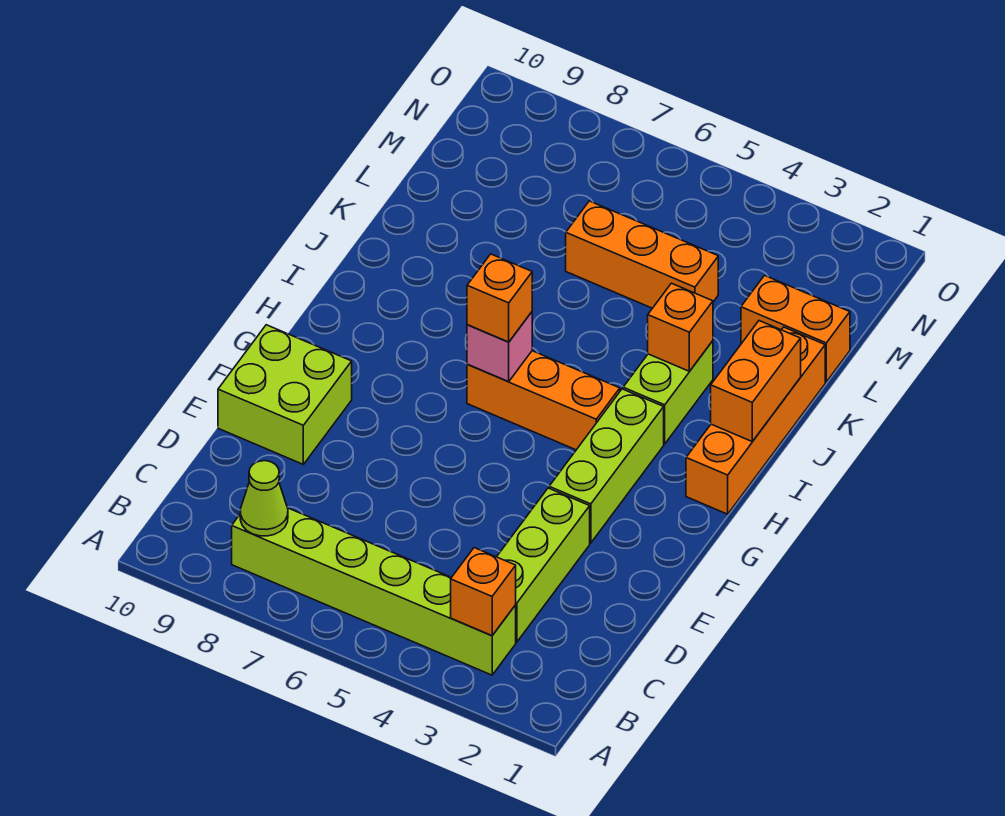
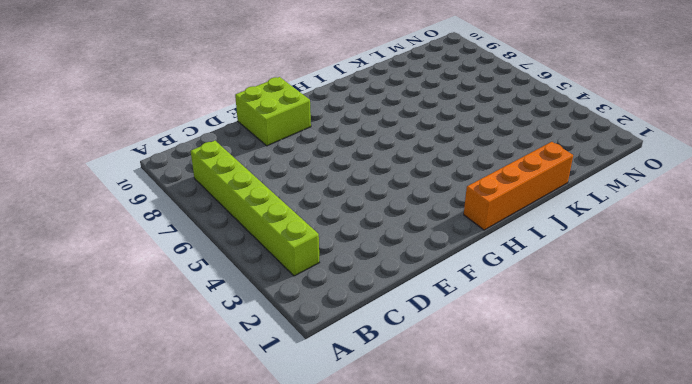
none -> lime 1x3 brick [497,488,590,642]
none -> lime 1x3 brick [549,389,664,543]
none -> orange 1x3 brick [467,351,620,450]

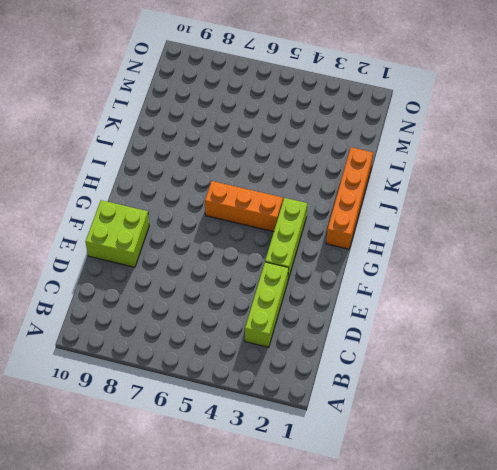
none -> lime 1x6 brick [232,508,516,675]
none -> lime 1x2 brick [623,341,713,444]
none -> orange 1x2 brick [741,276,850,382]

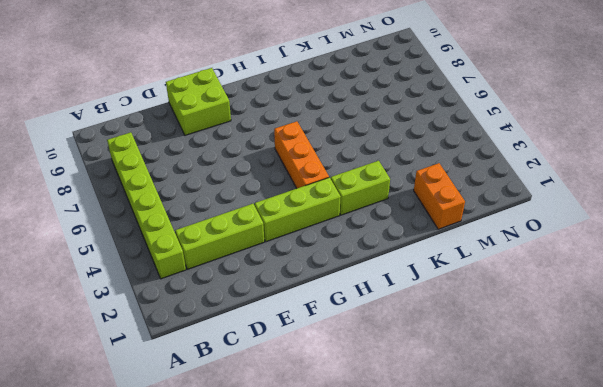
none -> orange 1x4 brick [686,327,825,514]
none -> orange 1x3 brick [566,201,718,308]
none -> orange 1x1 brick [451,548,516,635]

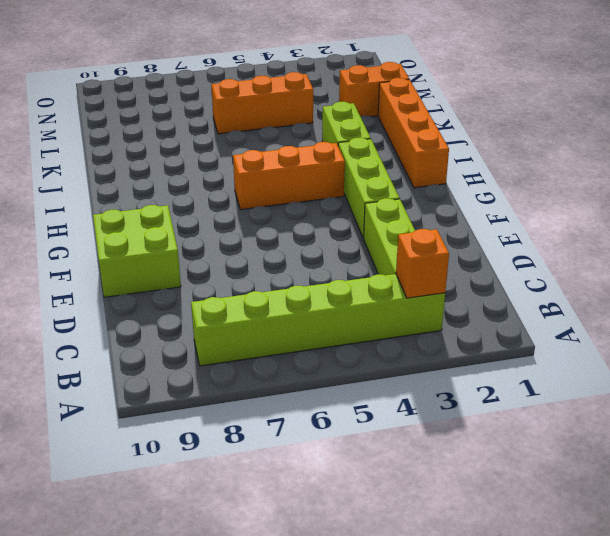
none -> lime 1x1 cone [240,461,288,536]
none -> pink 1x1 brick [467,312,532,382]
none -> orange 1x2 brick [711,321,801,442]

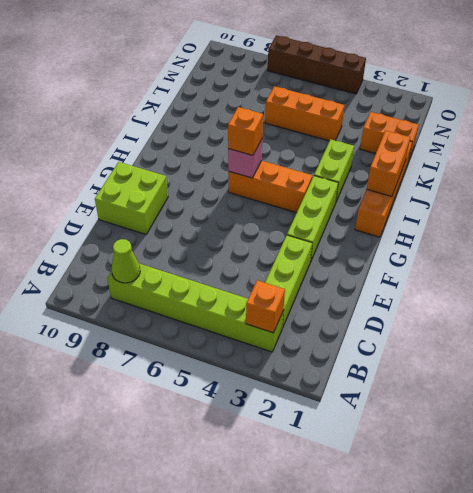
brown 1x4 brick [268,35,366,94] -> none
none -> orange 1x1 brick [648,283,713,371]

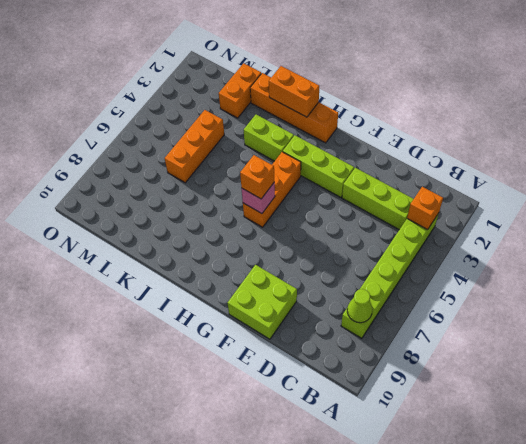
none -> orange 1x1 brick [648,283,713,371]

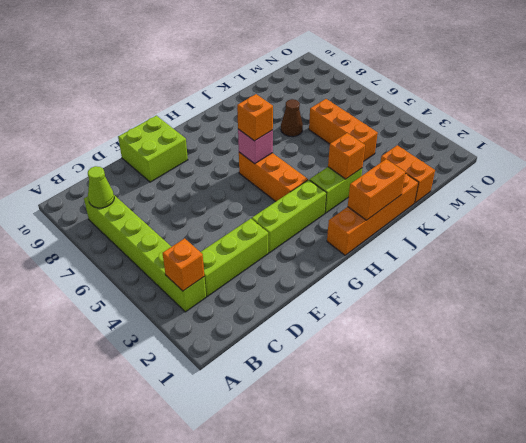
brown 1x1 cone [281,99,303,137] -> none

